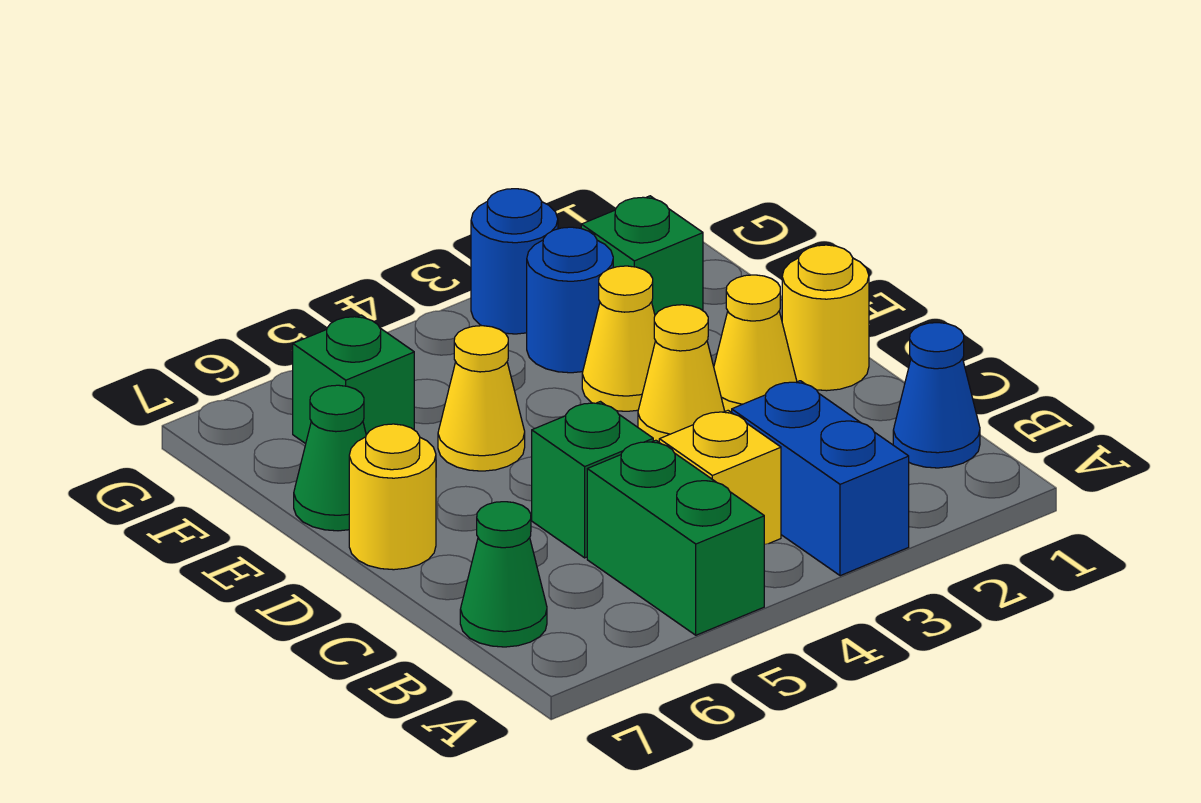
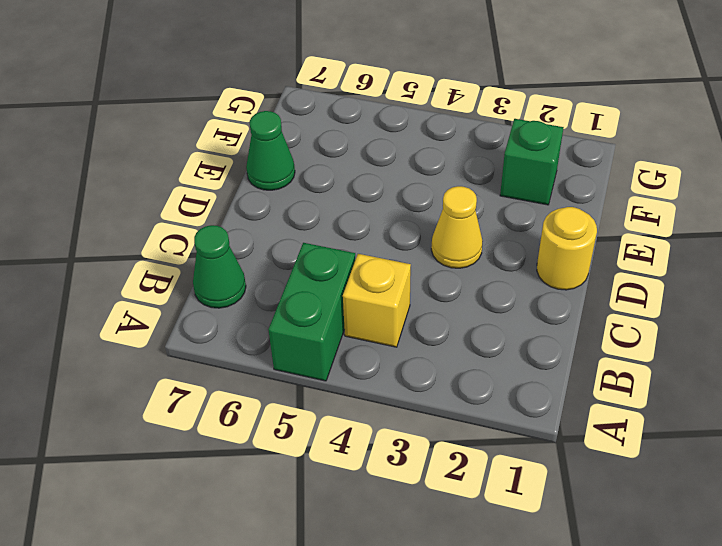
none -> blue 1x2 brick [732,381,909,576]
none -> blue 1x1 cone [893,323,980,468]
none -> green 1x1 brick [532,402,653,558]

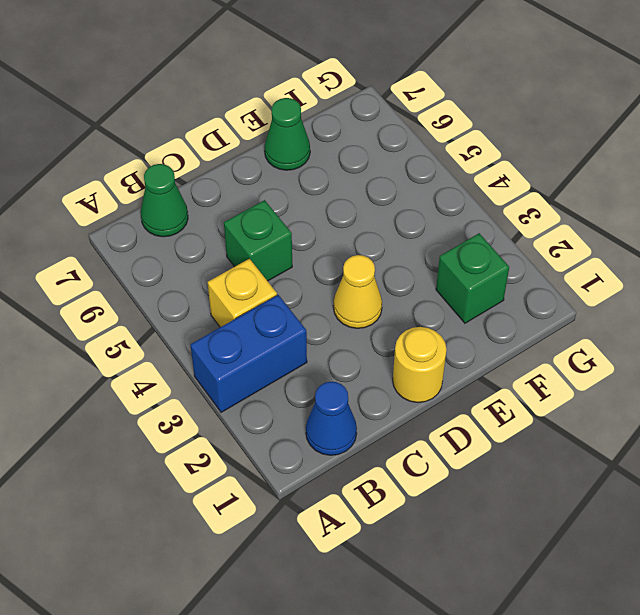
none -> green 1x2 brick [587,440,764,635]
none -> yellow 1x1 cone [714,275,797,413]
none -> yellow 1x1 round brick [349,424,436,570]

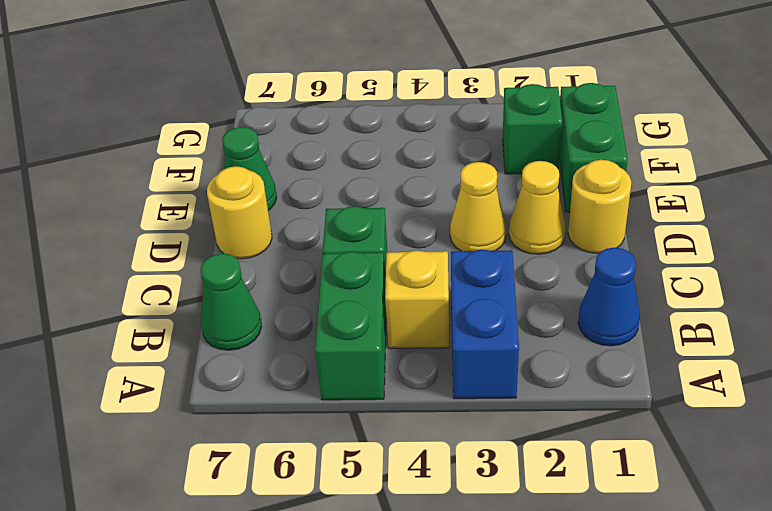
green 1x2 brick [560,83,628,212] -> none
none -> yellow 1x1 cone [582,266,656,411]
none -> yellow 1x1 cone [438,326,525,471]
none -> blue 1x1 round brick [527,227,613,373]

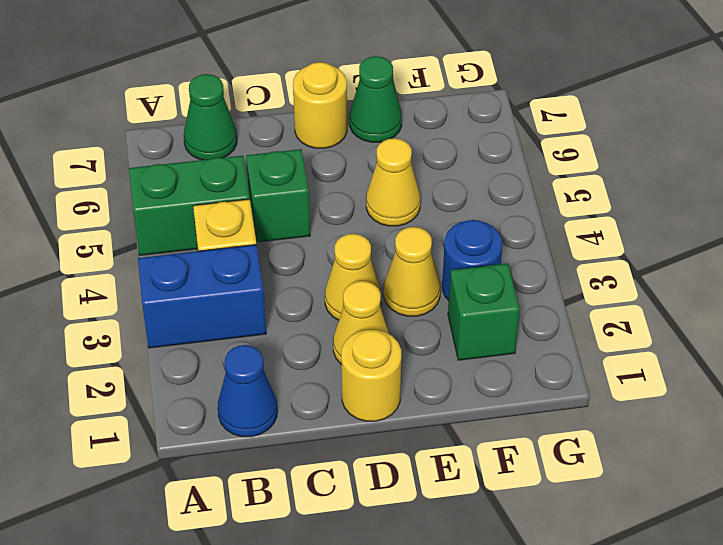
none -> green 1x1 brick [293,315,414,444]
none -> blue 1x1 round brick [471,189,558,334]

